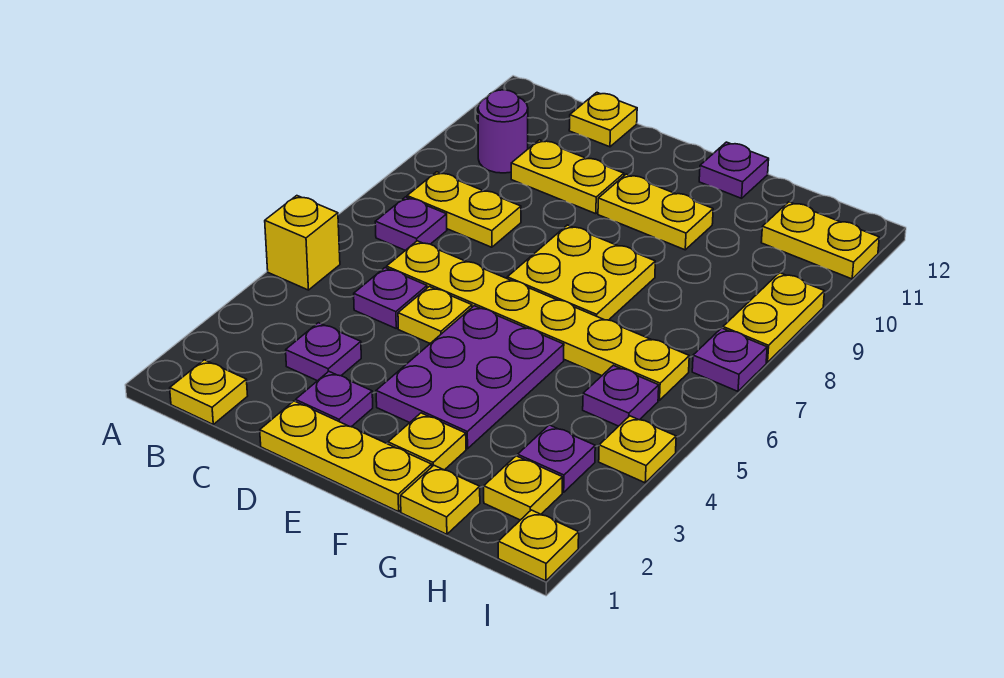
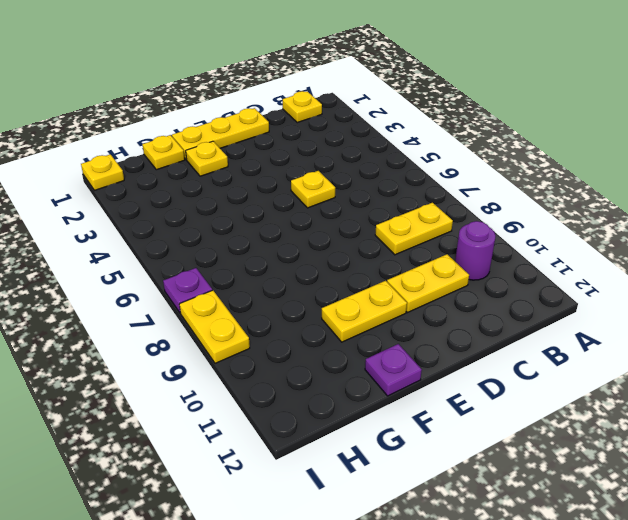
none -> yellow 1x1 brick [265,196,340,290]
none -> purple 1x1 plate [375,197,447,250]
none -> purple 1x1 plate [286,323,361,381]

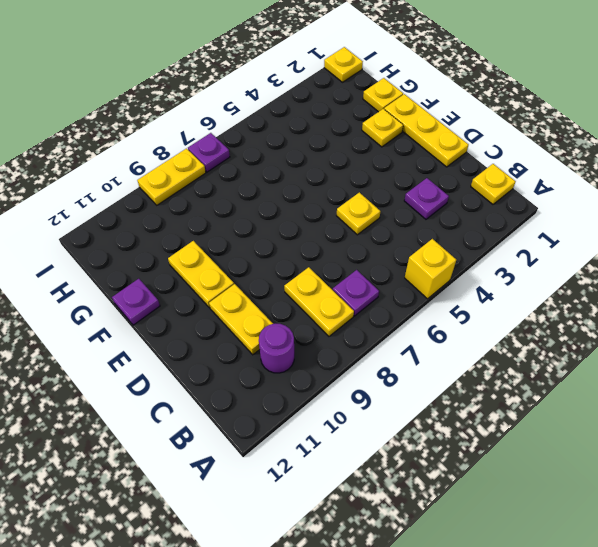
none -> purple 1x1 plate [354,268,427,328]
none -> yellow 1x6 plate [387,241,689,400]
none -> yellow 1x1 plate [569,93,637,147]

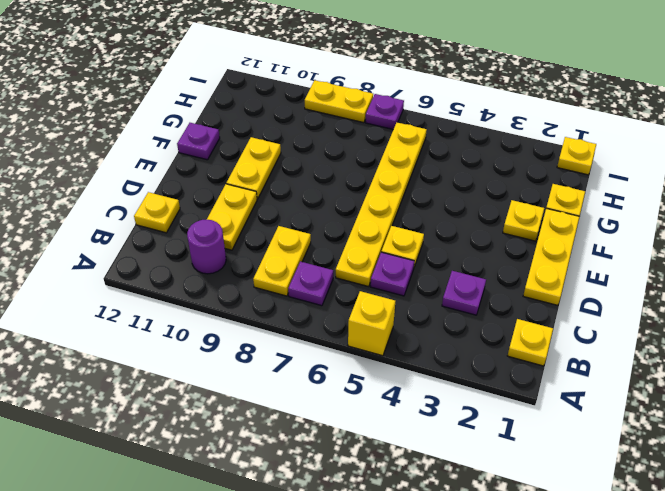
none -> purple 1x1 plate [296,371,373,427]
none -> purple 2x3 plate [376,306,564,449]
none -> yellow 2x2 plate [507,225,655,320]

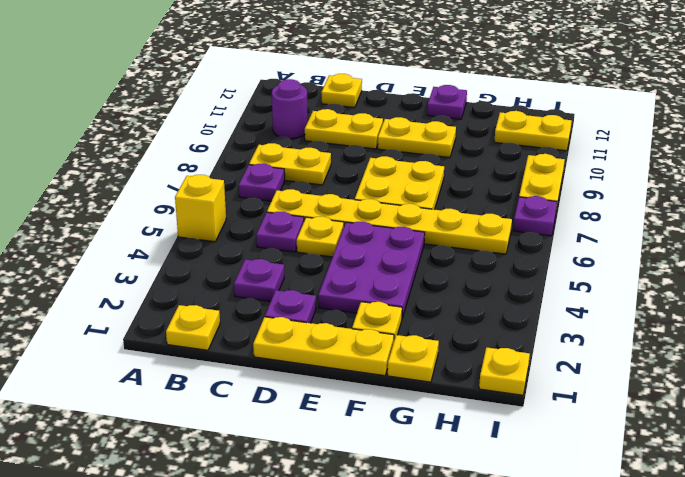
none -> yellow 1x1 plate [484,456,562,520]
none -> purple 1x1 plate [518,425,595,492]
none -> purple 1x1 plate [583,365,659,426]

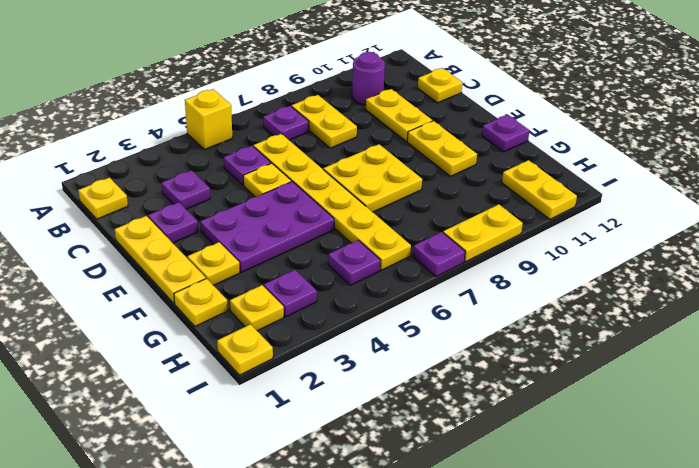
none -> yellow 1x1 plate [599,416,676,483]

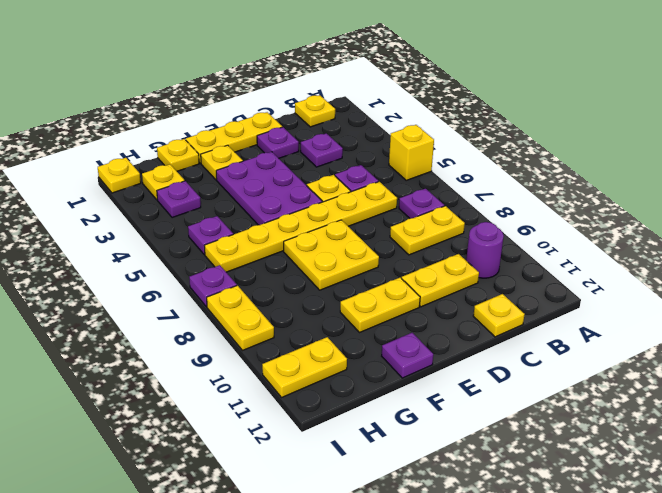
none -> yellow 1x1 plate [599,416,676,483]

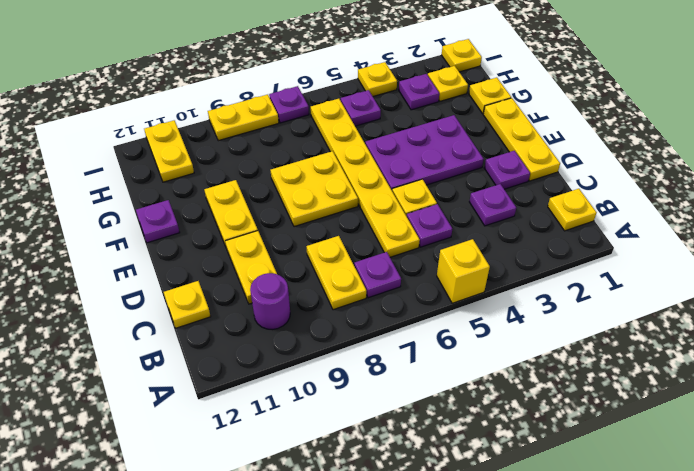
none -> yellow 1x1 plate [388,413,466,470]

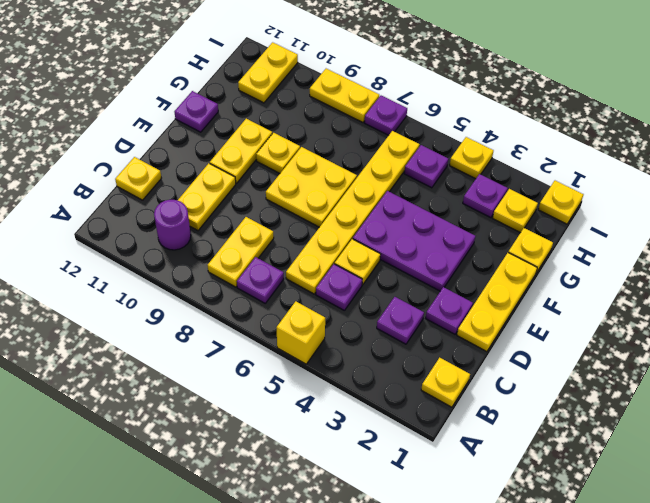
yellow 1x1 plate [256,133,300,173] -> yellow 1x1 plate moved to [388,413,466,470]

